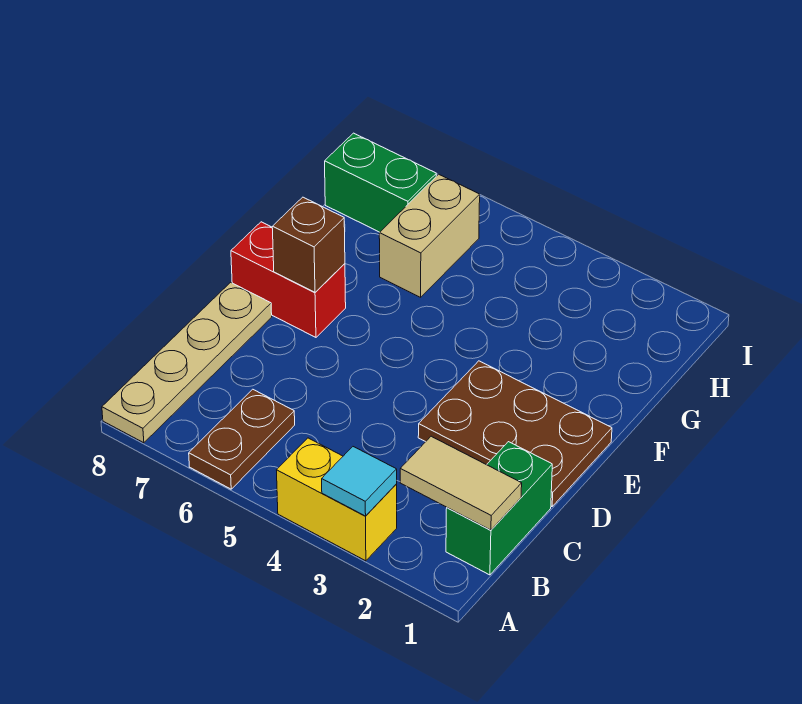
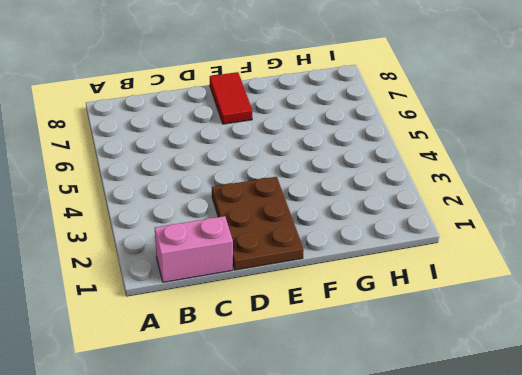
pink 1x2 brick [155,216,233,282] -> green 1x2 brick [446,442,552,575]
red 1x2 tile [210,72,252,124] -> red 1x2 brick [231,222,346,337]
none -> yellow 1x2 brick [277,438,397,561]
none -> brown 1x2 plate [189,389,295,489]

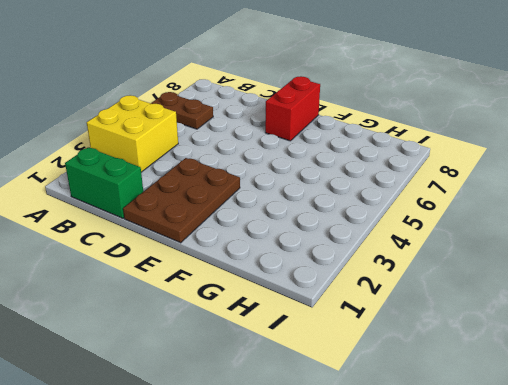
yellow 2x2 brick [87,95,178,172] -> yellow 1x2 brick [277,438,397,561]
none -> tan 1x4 plate [102,282,272,443]
none -> tan 1x2 brick [379,174,480,297]

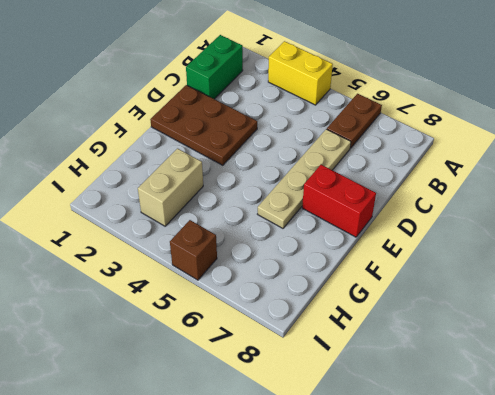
tan 1x4 plate [258,129,351,228] -> tan 1x4 plate moved to [102,282,272,443]
tan 1x2 brick [138,149,203,226] -> tan 1x2 brick moved to [379,174,480,297]
brown 1x1 brick [170,220,217,280] -> brown 1x1 brick moved to [272,197,345,292]
none -> green 1x2 brick [325,133,436,232]
none -> cyan 1x1 tile [322,447,397,516]

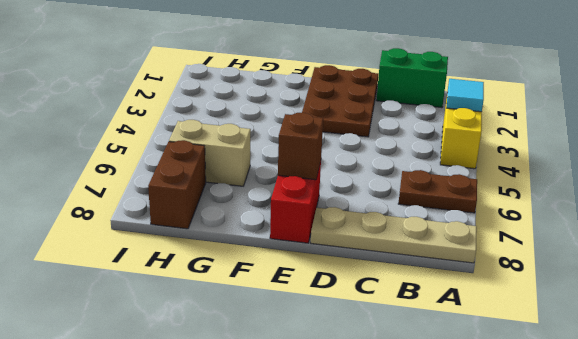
brown 1x2 brick [148,140,206,229] -> green 1x2 brick [325,133,436,232]
none -> tan 1x2 tile [400,436,522,530]

